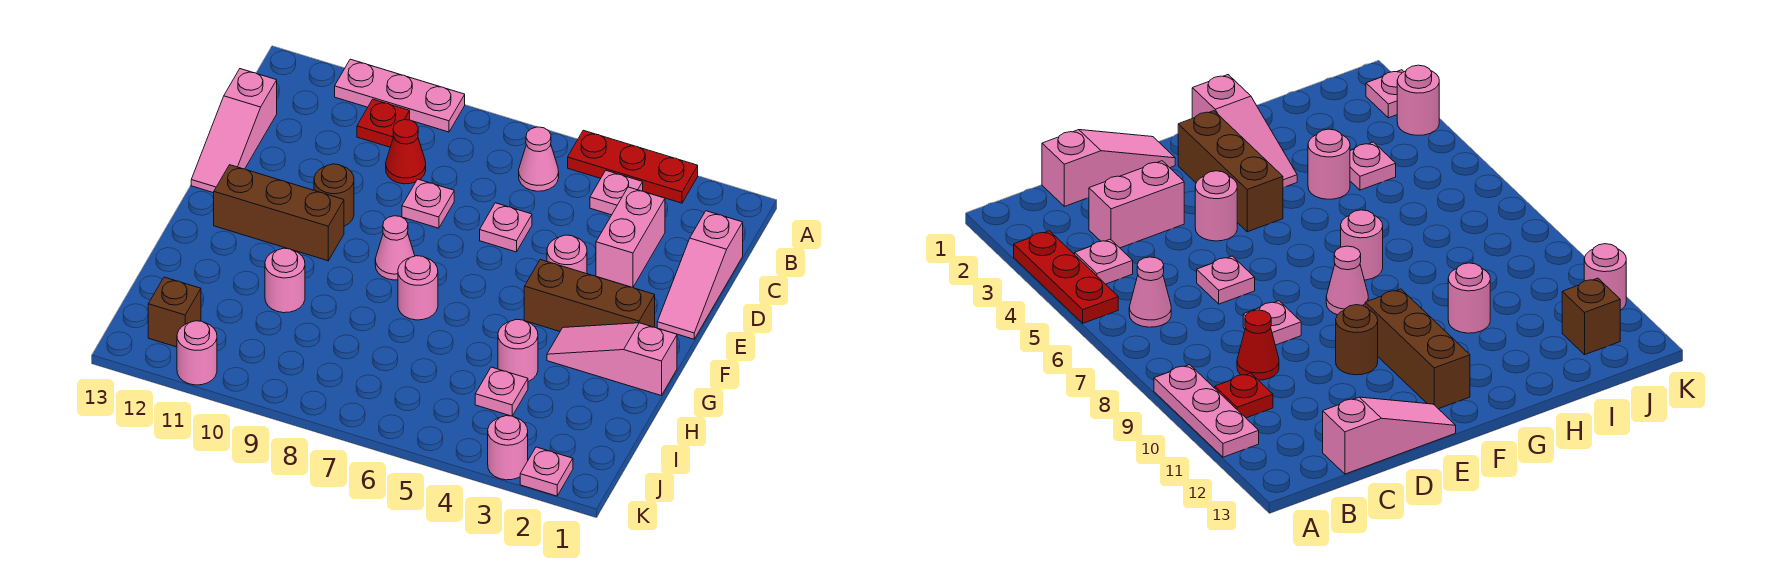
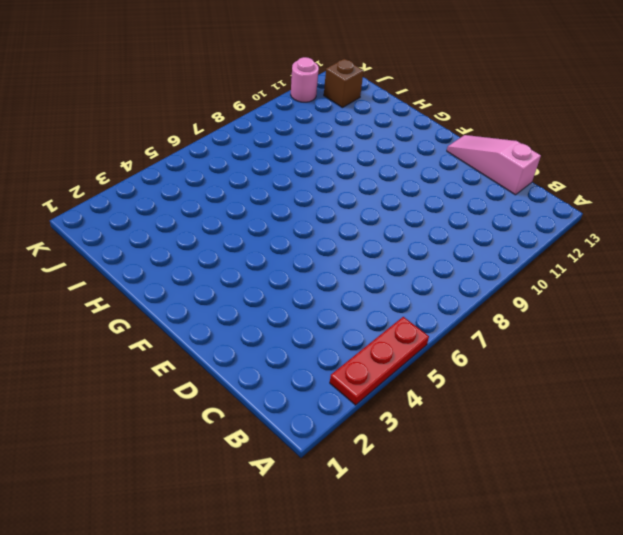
none -> pink 1x3 plate [335,59,465,132]
none -> pink 1x1 plate [590,171,643,215]
none -> pink 1x1 cone [519,127,559,191]

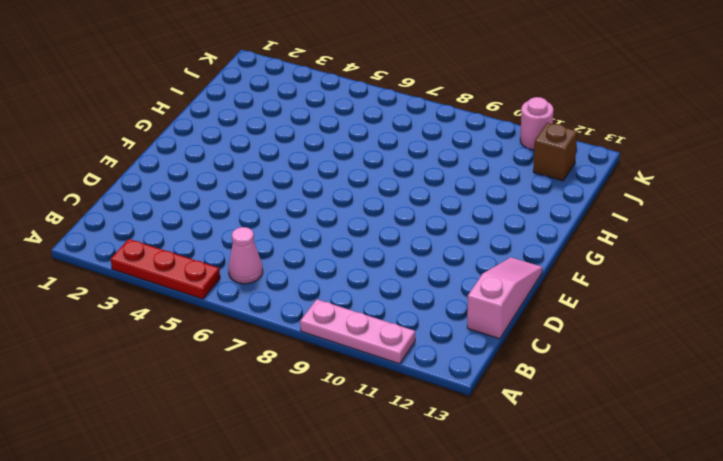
none -> pink 1x1 plate [590,171,643,215]
none -> red 1x1 plate [357,99,410,147]
none -> pink 1x3 slope [657,211,743,339]

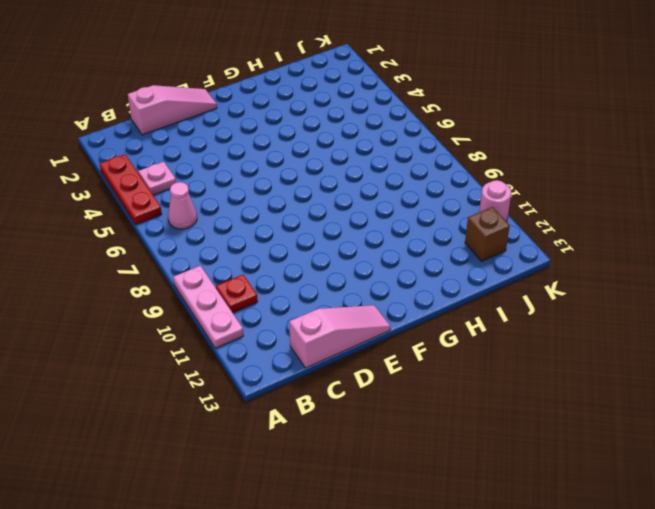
none -> pink 1x2 brick [596,187,665,287]
none -> red 1x1 cone [386,120,426,184]
none -> pink 1x1 plate [480,203,532,252]

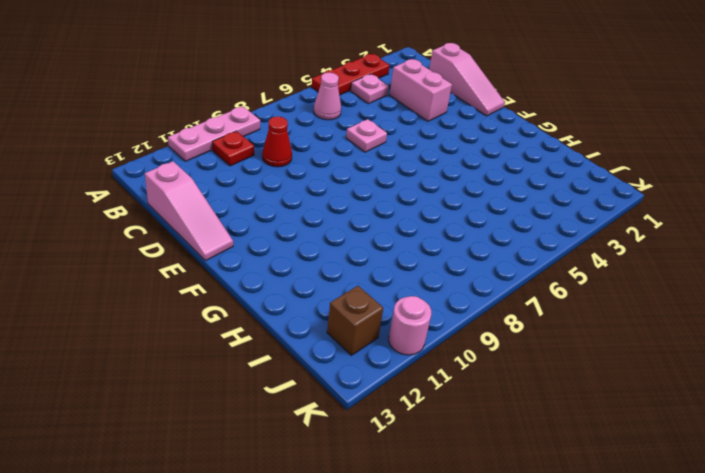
none -> pink 1x1 plate [402,179,454,228]
none -> pink 1x1 round brick [547,235,587,274]
none -> brown 1x1 round brick [314,164,354,226]

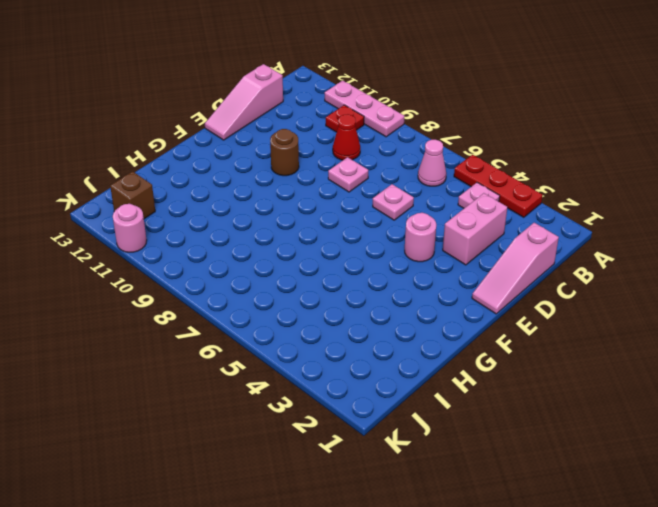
none -> brown 1x3 brick [524,260,655,331]
none -> pink 1x1 cone [375,216,415,280]
none -> brown 1x3 brick [214,165,344,261]

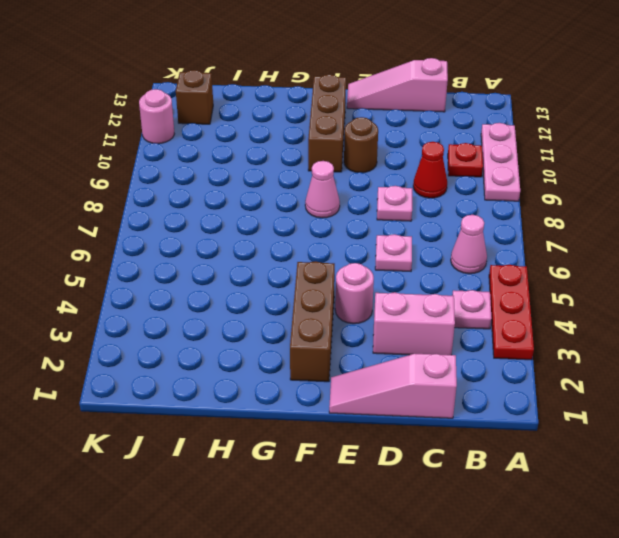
none -> pink 1x3 slope [547,323,677,396]
none -> pink 1x1 round brick [398,256,438,320]
none -> pink 1x1 round brick [498,319,538,382]

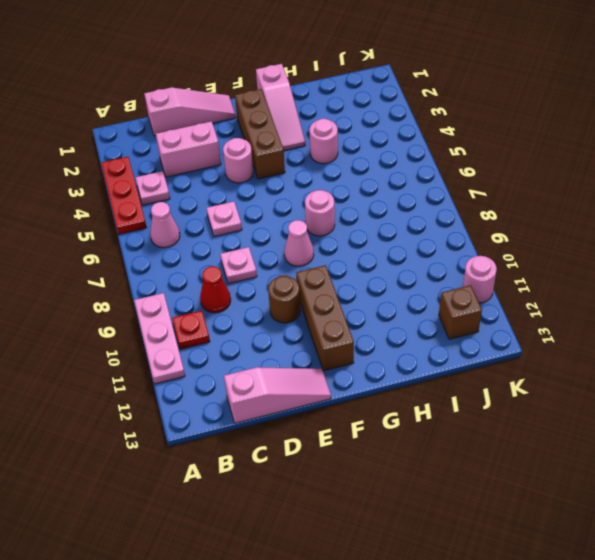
none -> pink 1x1 round brick [265,248,305,313]
none -> pink 1x1 plate [475,367,528,416]
none -> pink 1x1 plate [520,447,573,496]

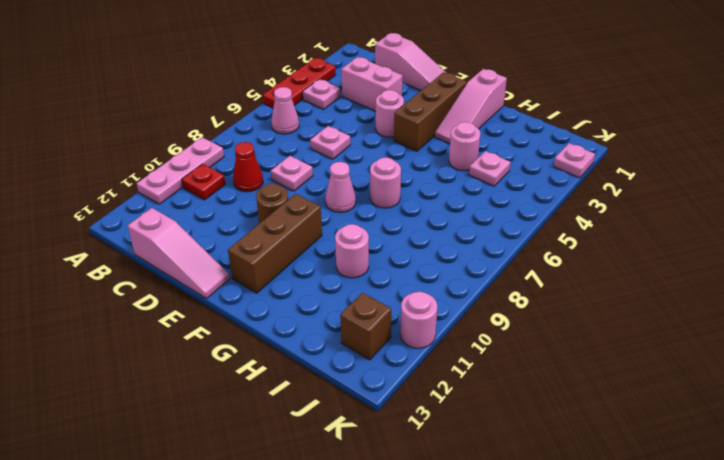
none -> pink 1x1 round brick [488,416,528,480]

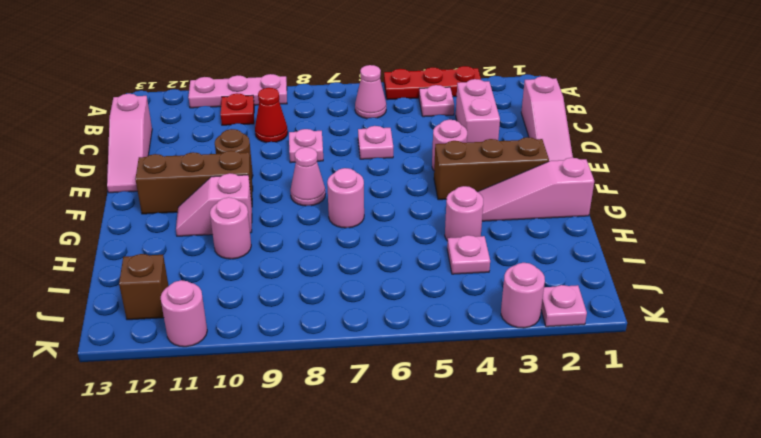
pink 1x2 slope [176,173,252,236] -> none

